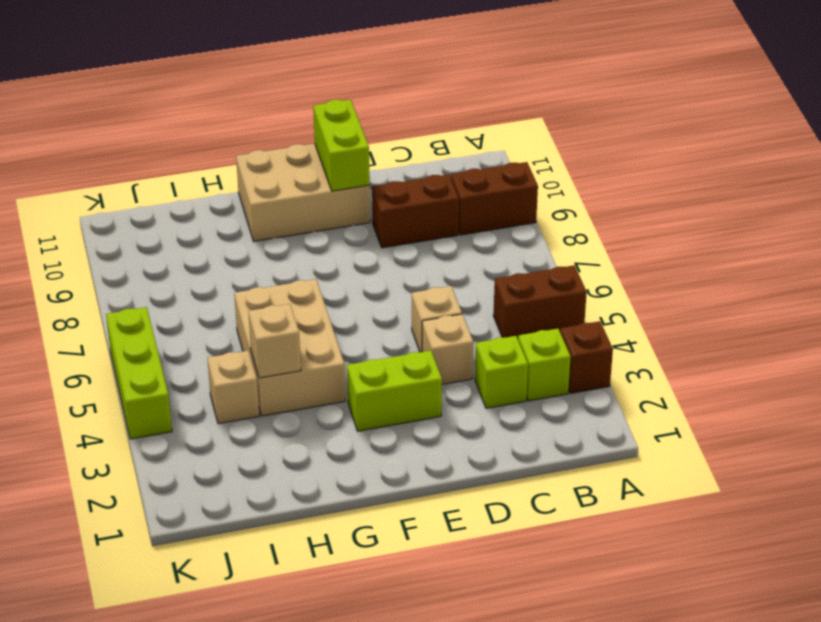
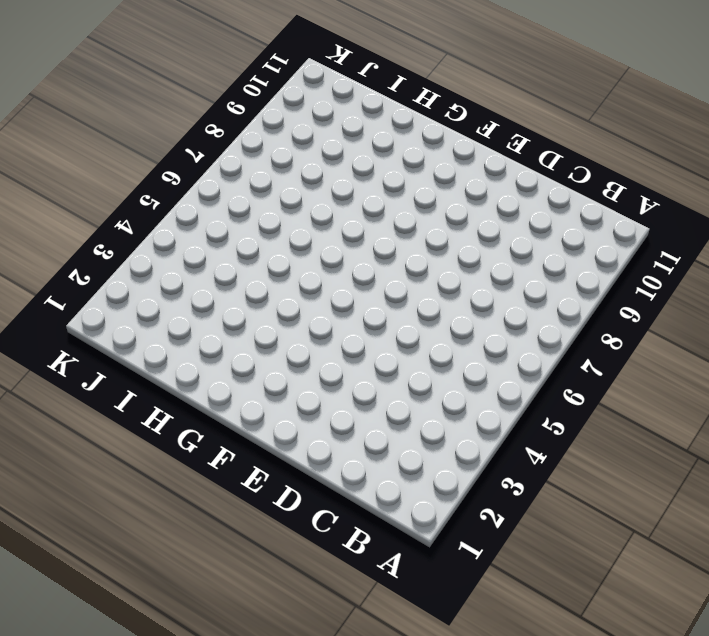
none -> brown 1x1 brick [560,321,613,393]
none -> brown 1x2 brick [493,265,587,338]
none -> brown 1x2 brick [451,162,538,235]

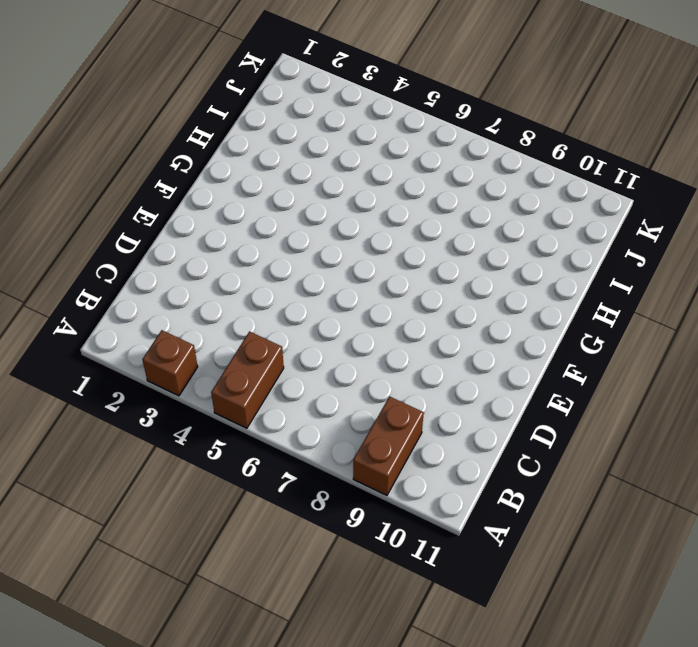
none -> lime 1x1 brick [518,329,571,401]
none -> lime 1x1 brick [475,336,528,408]
none -> brown 1x2 brick [372,174,459,248]

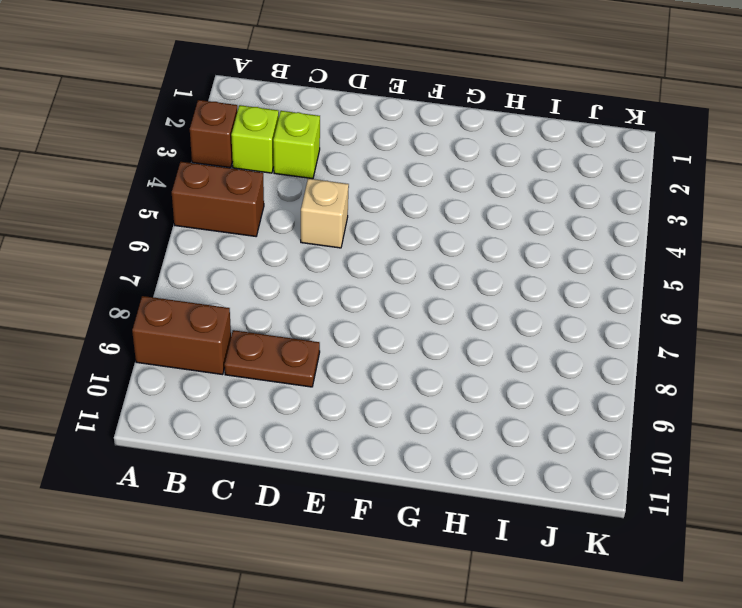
brown 1x2 plate [224,330,320,387] -> brown 1x2 brick [372,174,459,248]
none -> tan 1x1 brick [422,314,473,384]
none -> lime 1x2 brick [347,350,442,431]
none -> tan 2x3 brick [236,144,370,241]

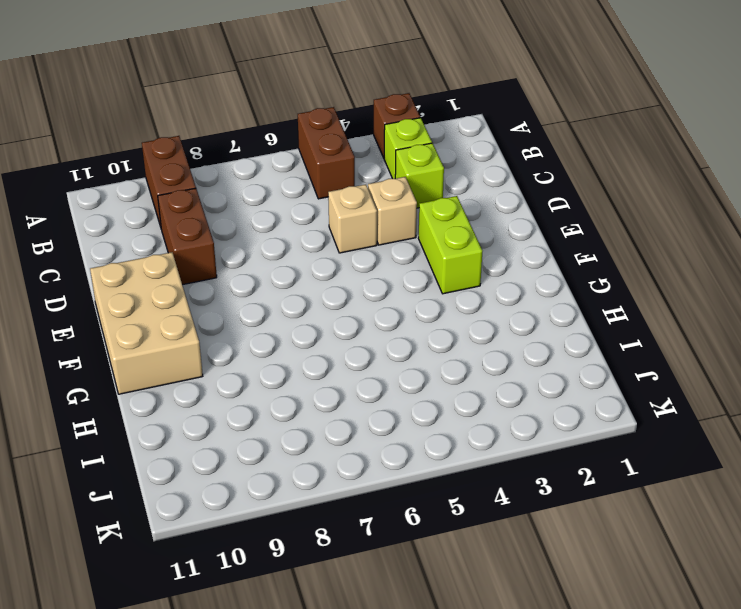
none -> tan 2x3 brick [234,279,345,416]
none -> tan 1x1 brick [207,350,259,424]
none -> lime 1x3 brick [106,307,172,439]

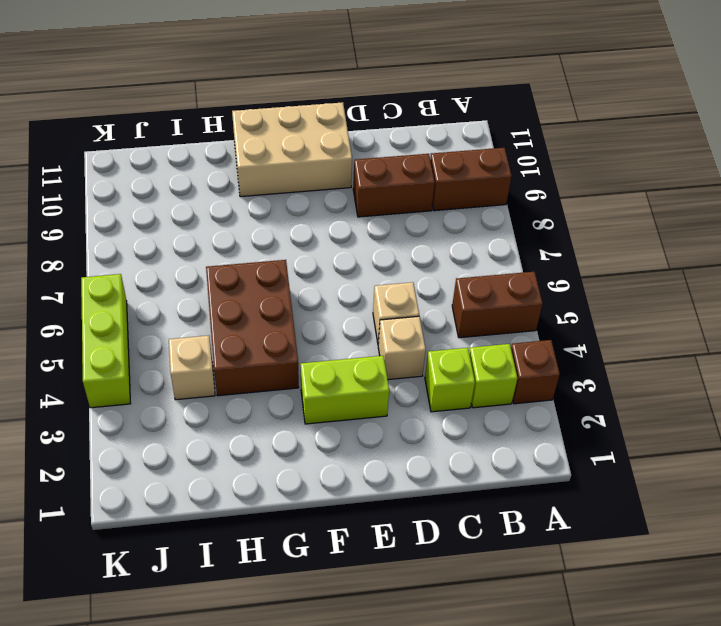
brown 2x3 brick [206,260,299,396] -> tan 2x3 brick [234,279,345,416]
none -> lime 1x2 brick [313,100,370,191]
none -> tan 1x1 brick [248,304,301,378]

